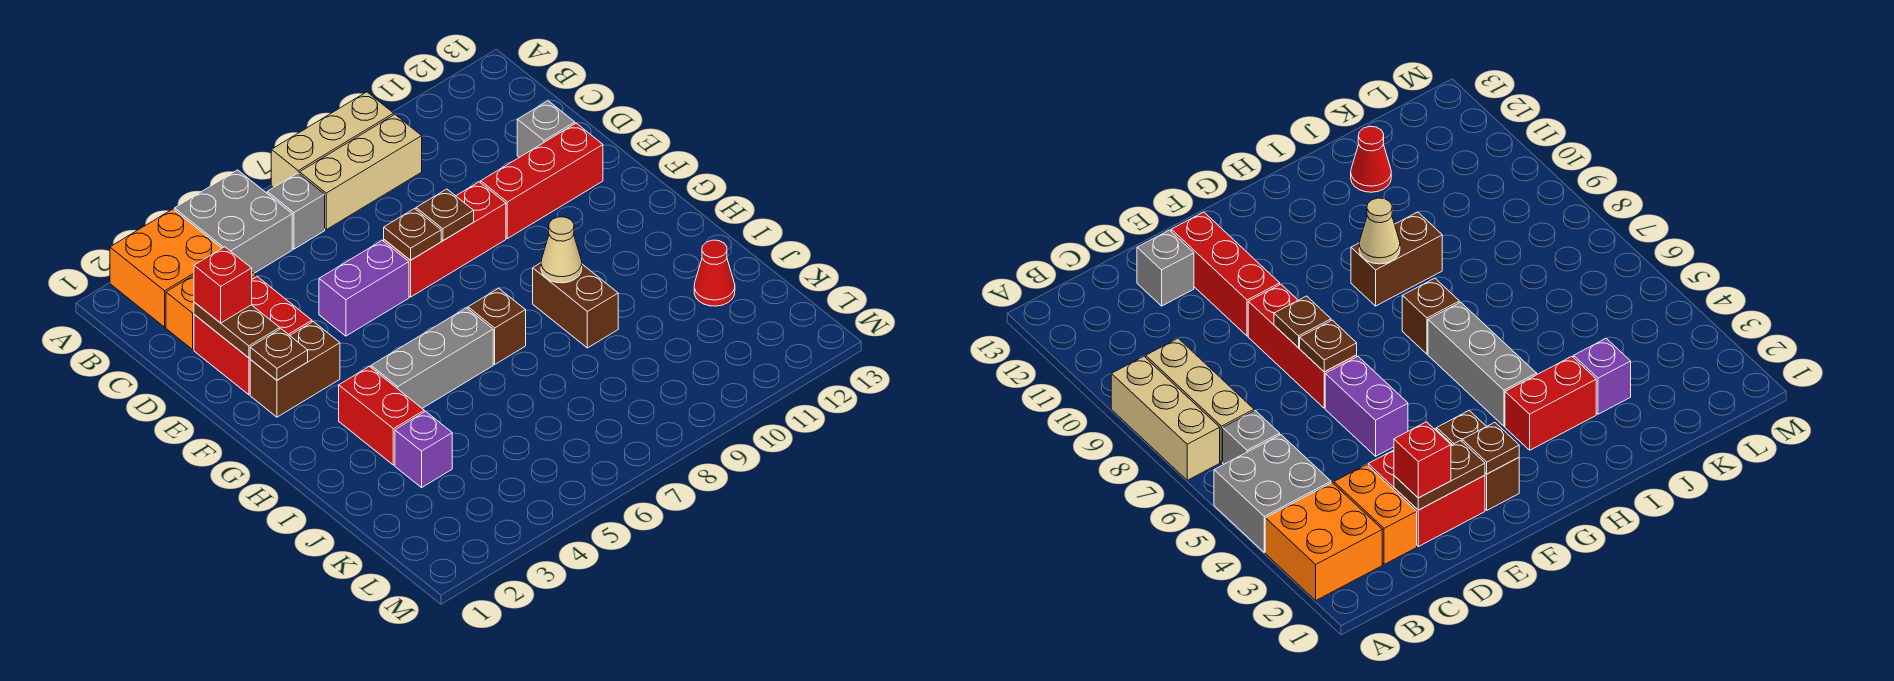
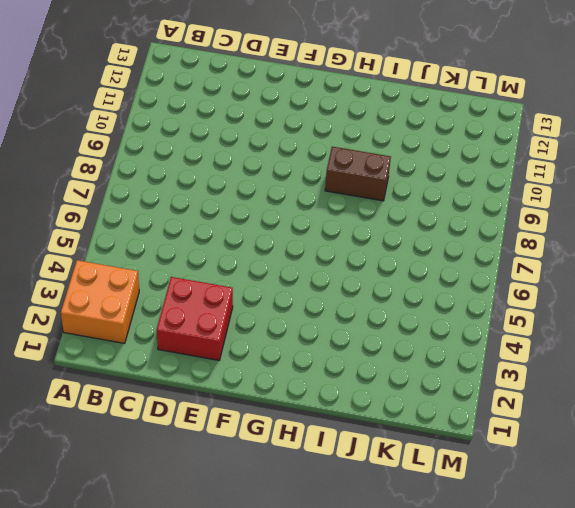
none -> grey 2x2 brick [174,170,292,273]
none -> tan 1x3 brick [271,92,394,188]
none -> grey 1x1 brick [267,173,325,249]

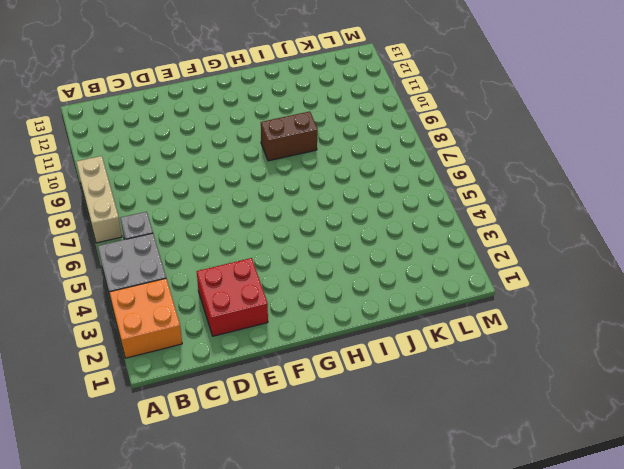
none -> tan 1x3 brick [300,115,422,229]
none -> orange 1x2 brick [166,273,256,350]
none -> grey 1x1 brick [517,101,575,157]

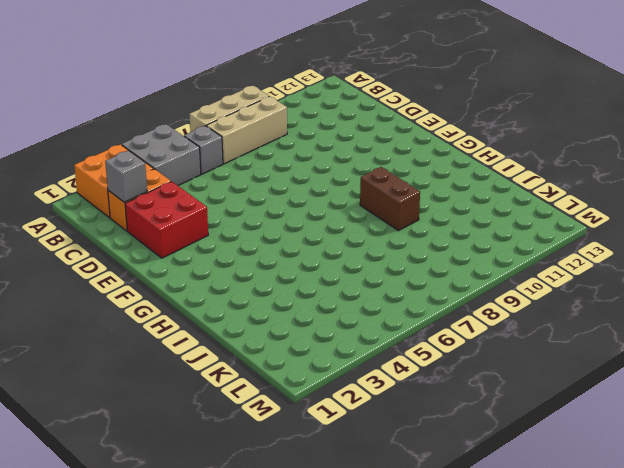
grey 1x1 brick [105,151,147,202] -> grey 1x1 brick moved to [517,101,575,157]
none -> purple 1x2 brick [319,240,409,336]
none -> red 1x3 brick [384,182,506,297]
none -> red 1x3 brick [481,123,603,238]

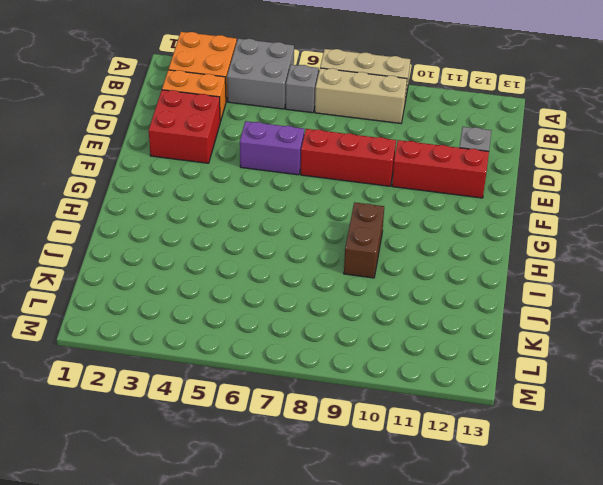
none -> brown 1x2 brick [250,321,340,417]
none -> red 1x2 brick [339,366,424,465]
none -> grey 1x3 brick [371,308,493,408]

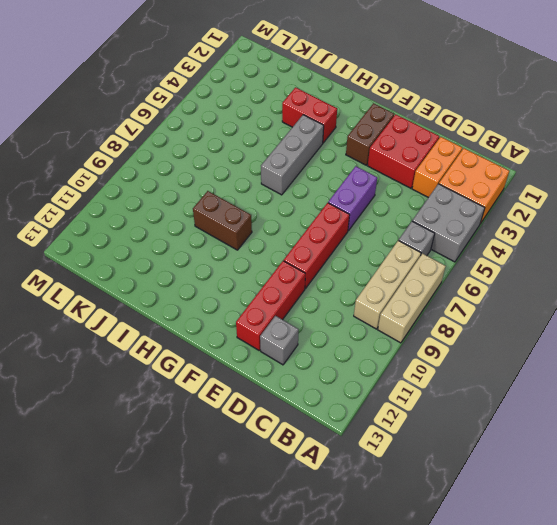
none -> brown 1x1 brick [468,288,526,364]
none -> purple 1x1 brick [395,411,452,487]
none -> red 1x1 cone [694,240,735,306]

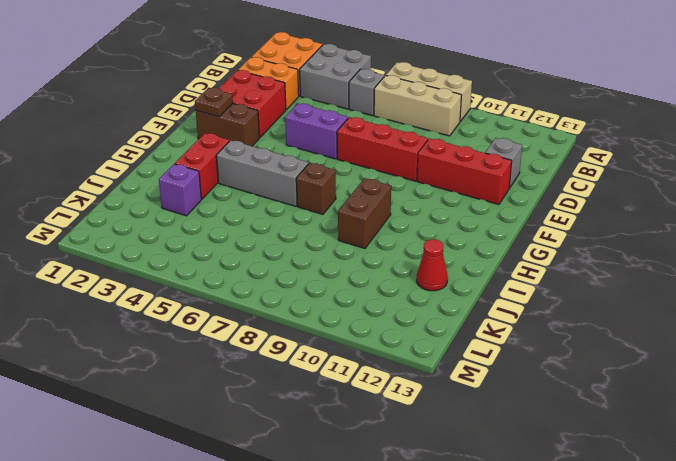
none -> brown 1x2 plate [194,302,280,358]
none -> brown 1x1 plate [384,209,441,260]
none -> brown 1x1 plate [416,189,474,241]

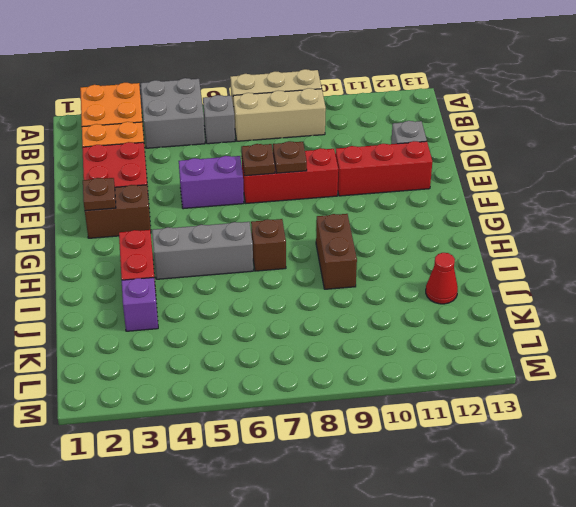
none -> brown 1x2 plate [194,302,280,358]
none -> tan 1x1 cone [541,217,582,283]
none -> red 1x1 brick [194,247,252,323]

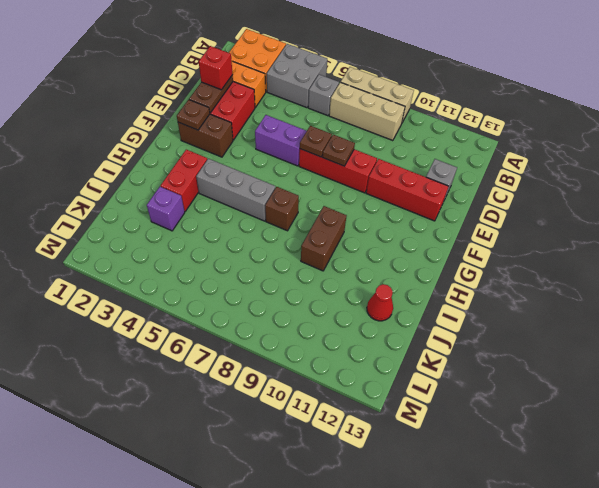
none -> tan 1x1 cone [541,217,582,283]

